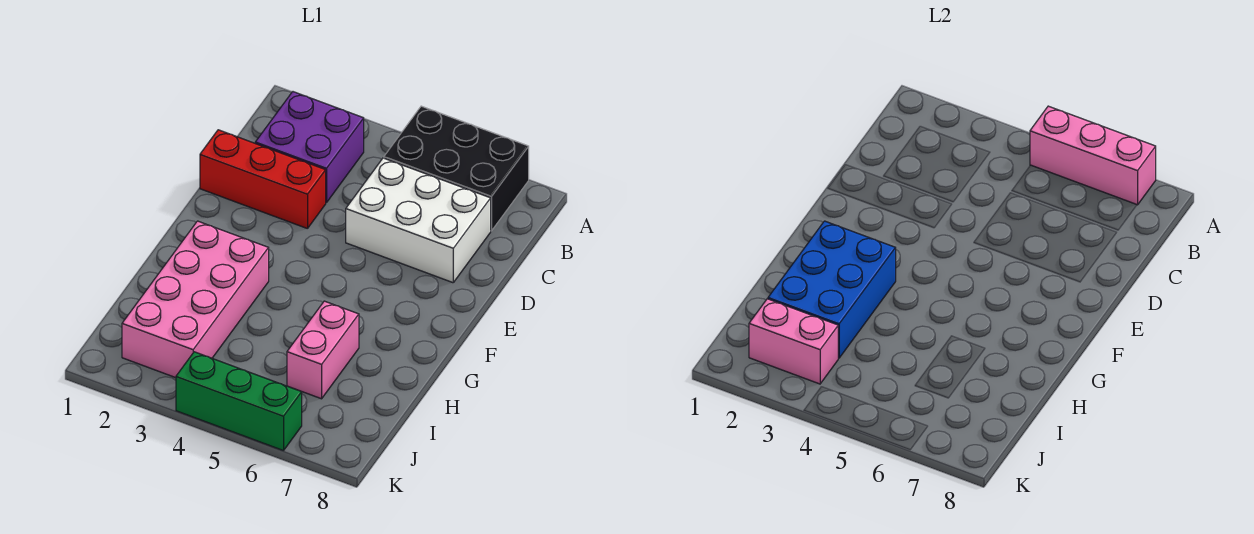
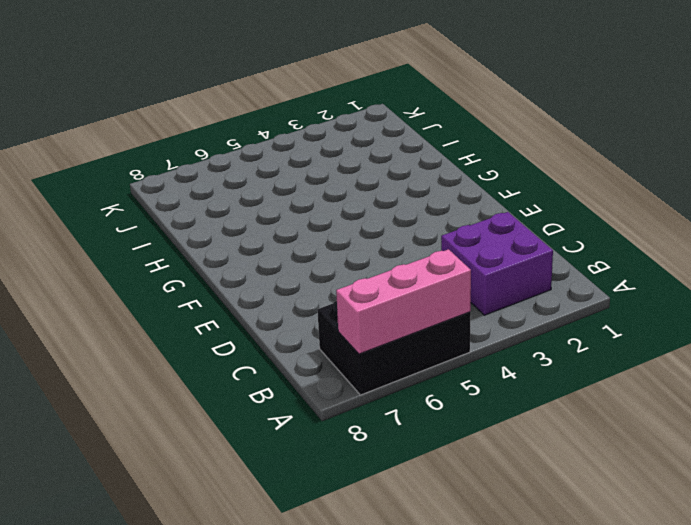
none -> white 2x3 brick [346,158,491,283]
none -> red 1x3 brick [200,130,326,229]

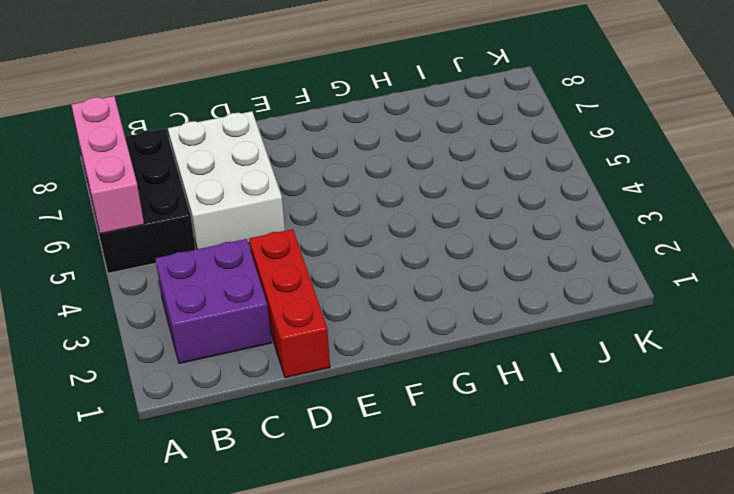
none -> pink 2x4 brick [122,221,269,378]
none -> pink 1x2 brick [287,301,359,399]

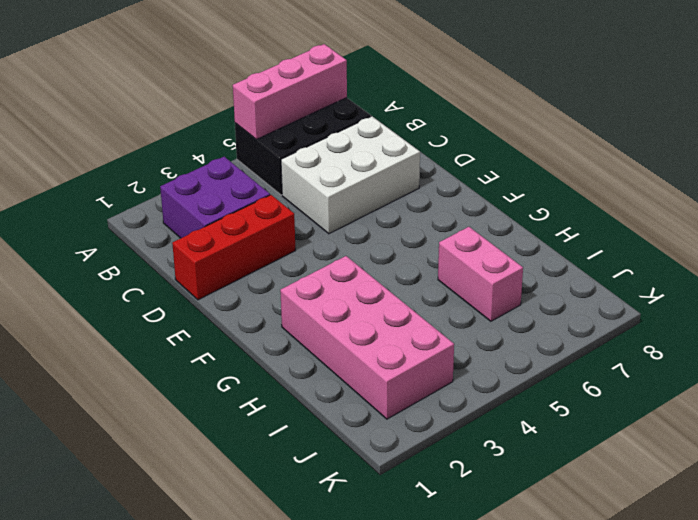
none -> green 1x3 brick [176,352,302,451]
none -> blue 2x3 brick [768,221,896,358]

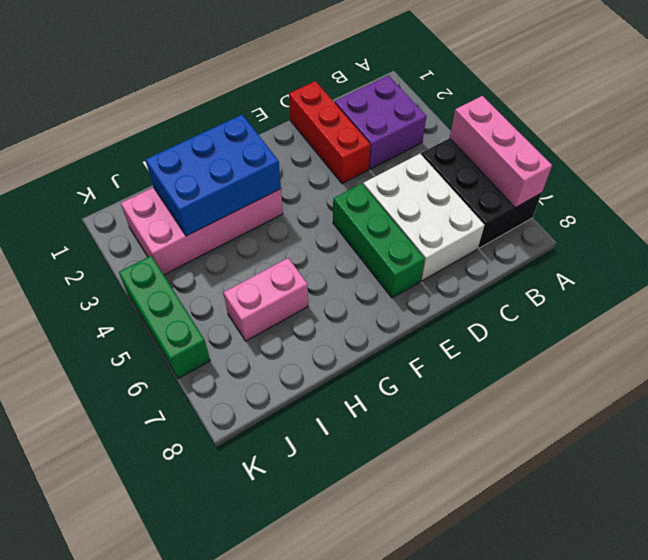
green 1x3 brick [333,184,425,298] -> none
none -> pink 1x2 brick [749,299,838,384]

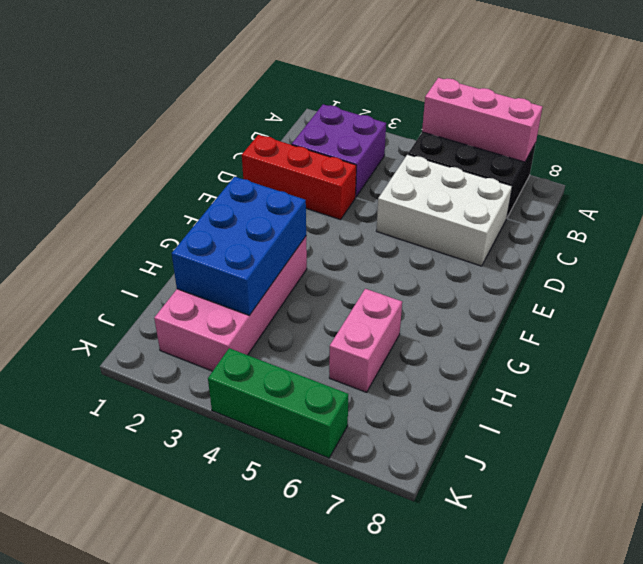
none -> pink 1x2 brick [749,299,838,384]

